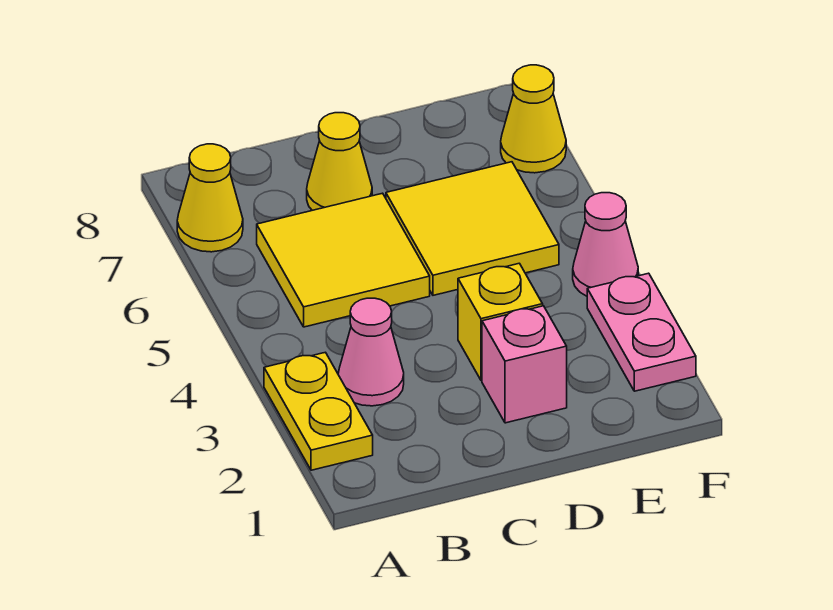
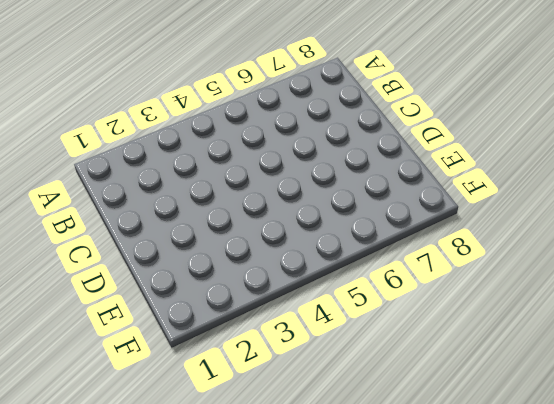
none -> yellow 1x2 plate [264,352,373,470]
none -> yellow 1x1 cone [177,144,243,252]

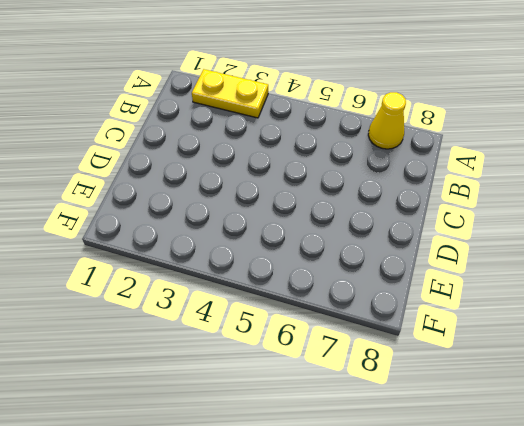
none -> pink 1x1 cone [338,298,404,406]
none -> yellow 2x2 tile [257,193,430,327]

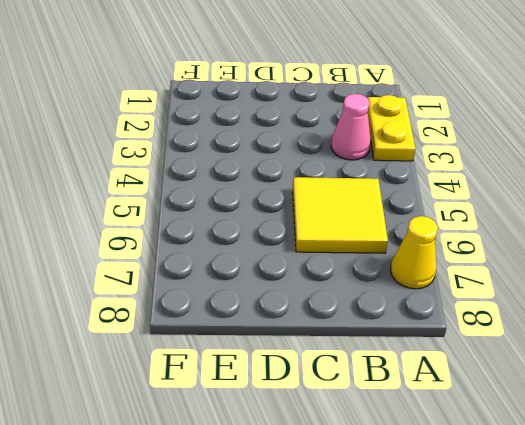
none -> yellow 1x1 cone [307,113,372,210]
none -> pink 1x1 brick [482,306,567,423]

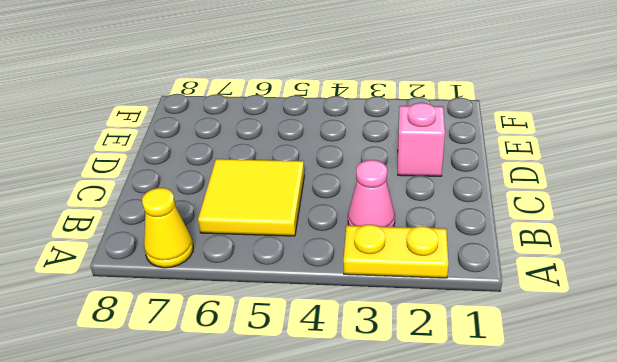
none -> yellow 1x1 cone [307,113,372,210]
none -> yellow 1x1 brick [458,263,543,380]

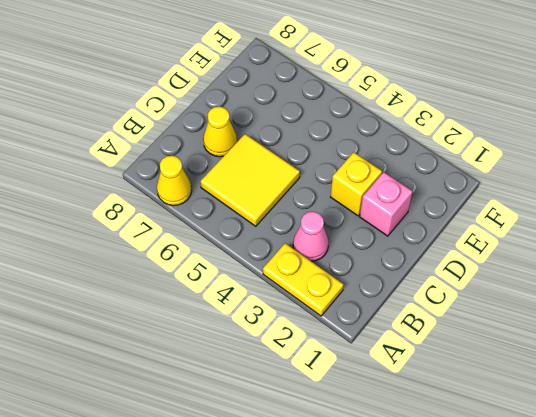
none -> yellow 2x2 tile [386,162,559,295]
none -> pink 1x2 plate [587,273,696,391]

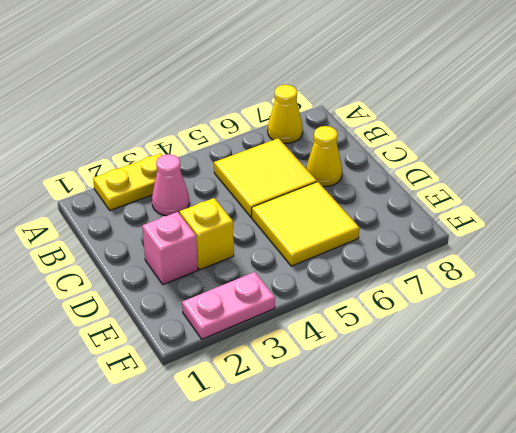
none -> pink 1x1 cone [573,193,638,296]
none -> yellow 1x1 cone [501,65,566,173]

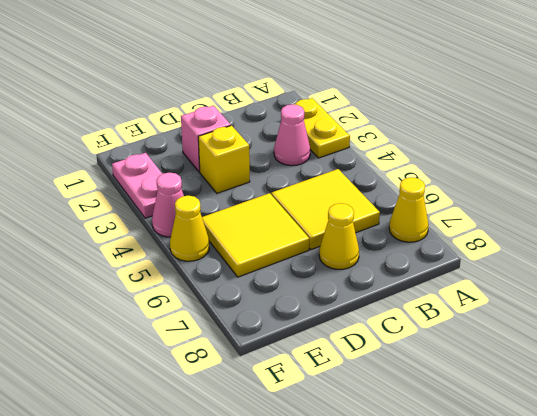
yellow 1x1 cone [170,196,209,261] -> yellow 1x1 cone moved to [501,65,566,173]

